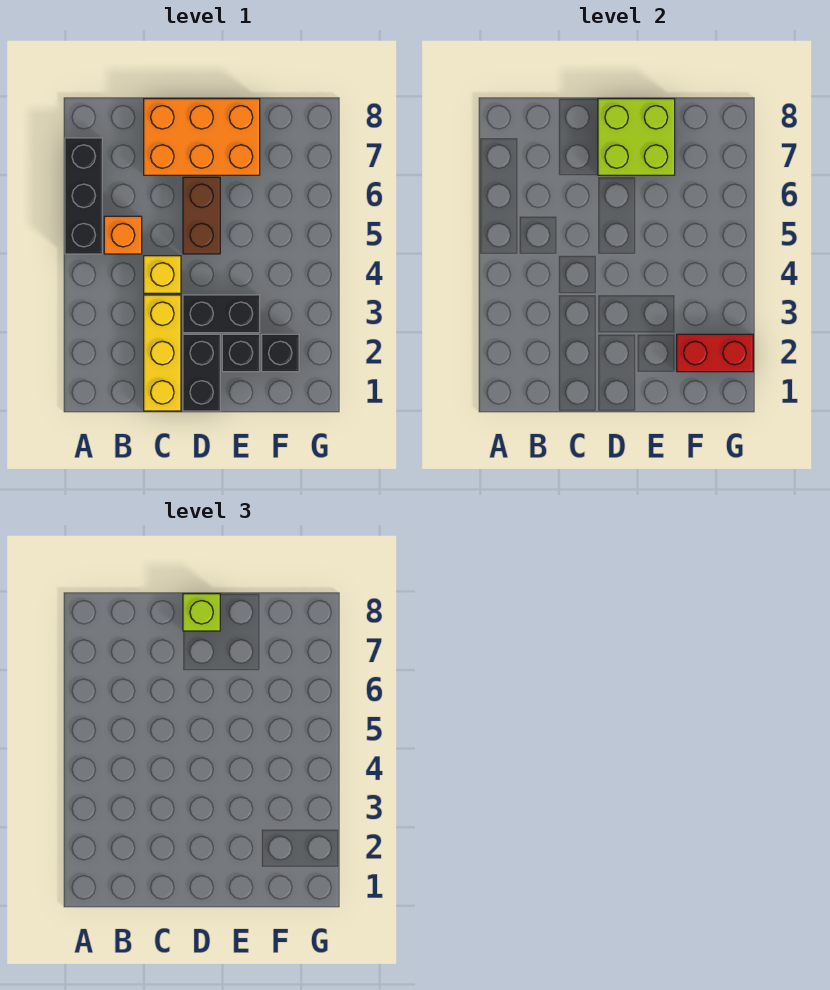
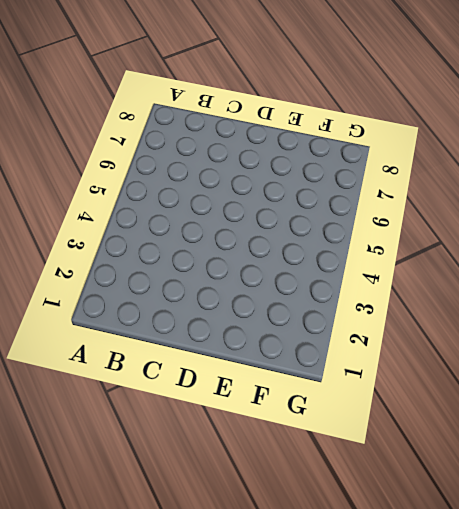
none -> black 1x3 brick [65,138,102,254]
none -> orange 1x1 brick [104,216,142,254]
none -> yellow 1x3 brick [144,295,181,411]

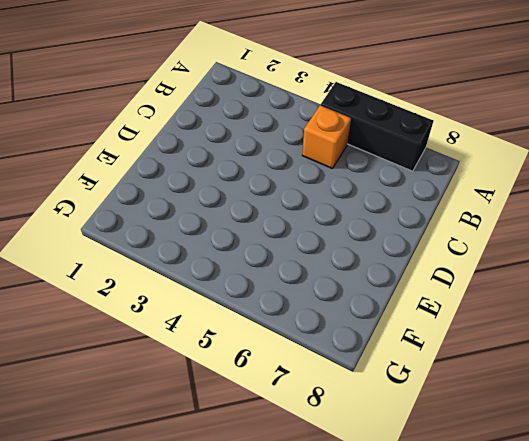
none -> yellow 1x3 brick [144,295,181,411]
none -> yellow 1x1 brick [144,256,181,293]
none -> orange 2x3 brick [144,99,260,175]

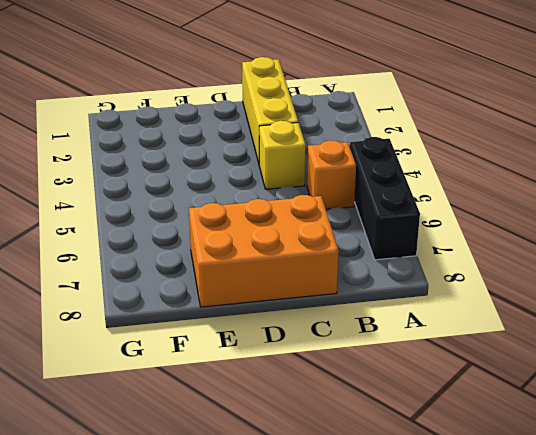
none -> black 1x2 brick [183,334,220,411]
none -> black 1x2 brick [183,295,260,333]
none -> brown 1x2 brick [183,177,220,254]

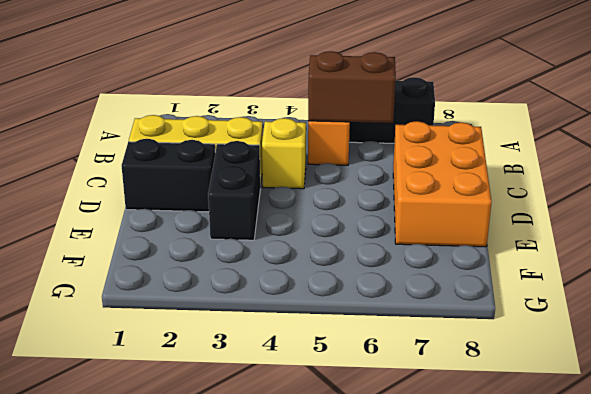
brown 1x2 brick [308,51,396,123] -> brown 1x2 brick moved to [183,177,220,254]
none -> black 1x1 brick [222,334,260,372]
none -> black 1x1 brick [262,334,299,372]
none -> lime 2x2 brick [598,99,675,175]

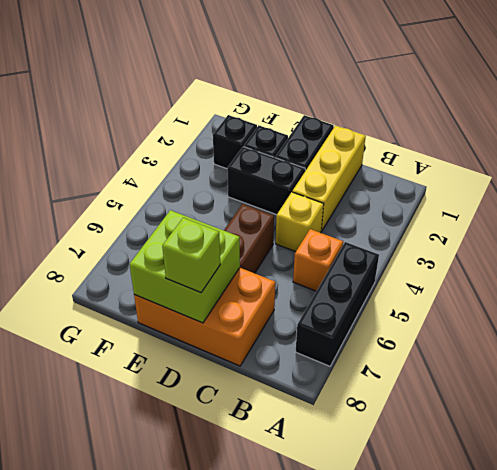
none -> red 1x2 brick [677,334,753,372]

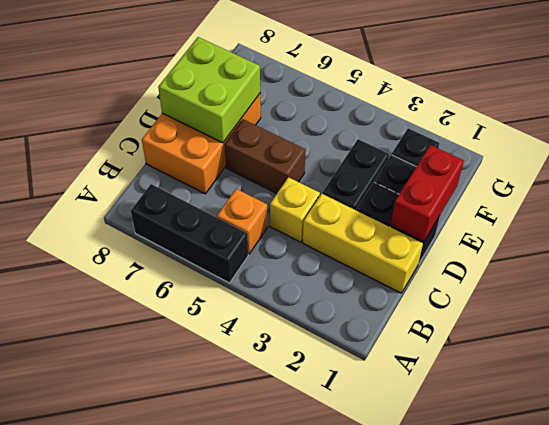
red 1x2 brick [391,145,464,242] -> red 1x2 brick moved to [677,334,753,372]
none -> lime 1x1 brick [183,594,220,631]

